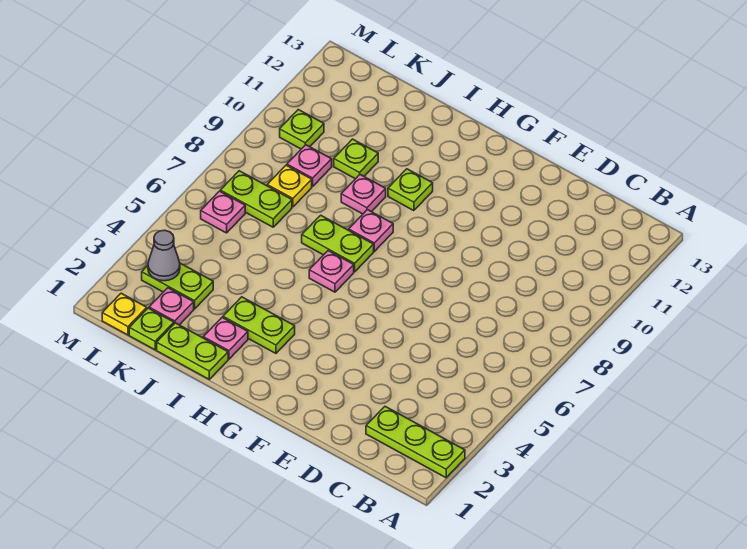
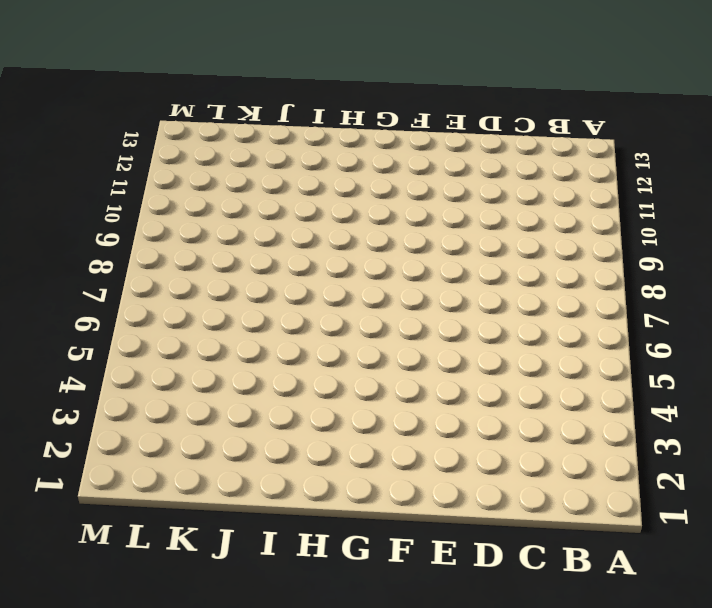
none -> lime 1x3 plate [366,407,465,478]
none -> lime 1x2 plate [223,297,295,353]
none -> pink 1x1 plate [309,251,354,292]

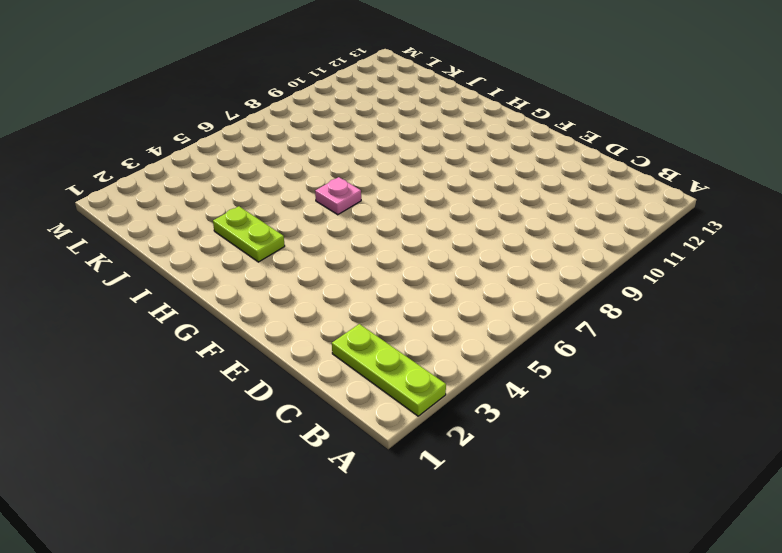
none -> lime 1x2 plate [302,215,374,272]
none -> pink 1x1 plate [349,210,393,251]
none -> lime 1x1 plate [388,169,433,211]

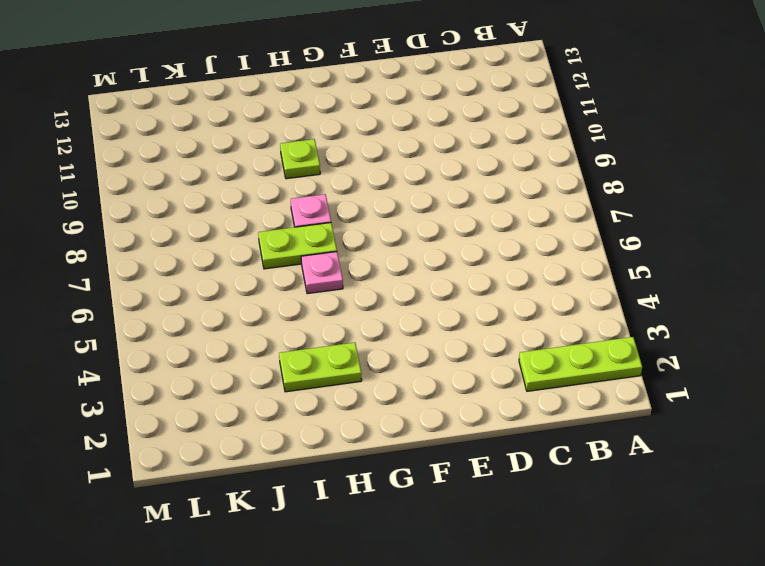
none -> lime 1x2 plate [157,323,228,379]
none -> pink 1x1 plate [203,317,248,359]
none -> pink 1x1 plate [341,175,386,214]

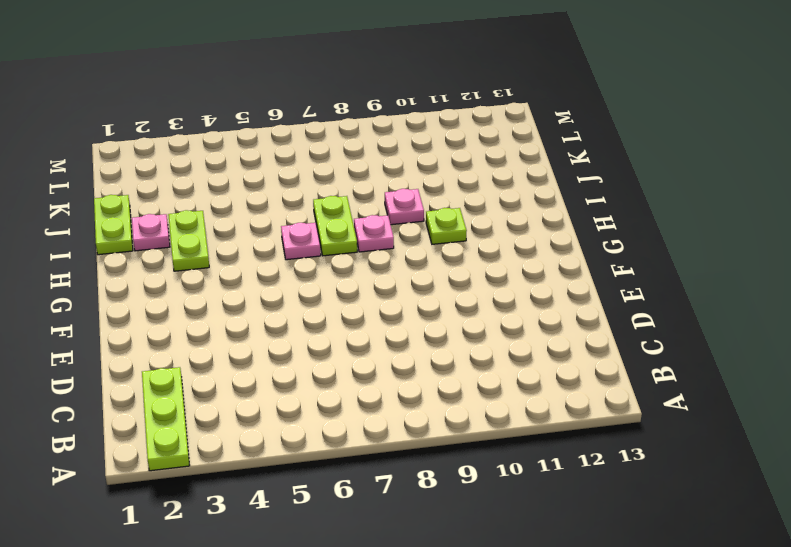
none -> lime 1x1 plate [334,139,378,179]
none -> lime 1x1 plate [129,308,174,350]
none -> pink 1x1 plate [149,288,194,325]

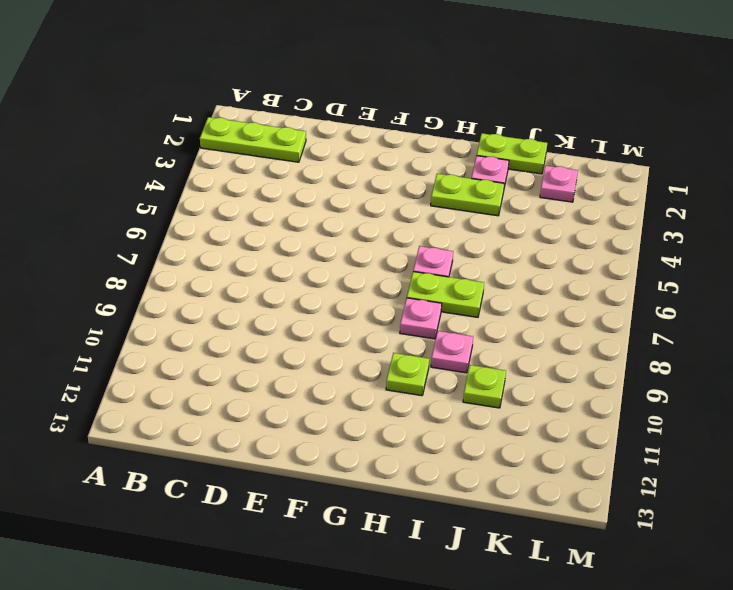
none -> lime 1x1 plate [129,308,174,350]
none -> lime 1x2 plate [142,263,213,309]
none -> lime 1x2 plate [220,171,292,227]

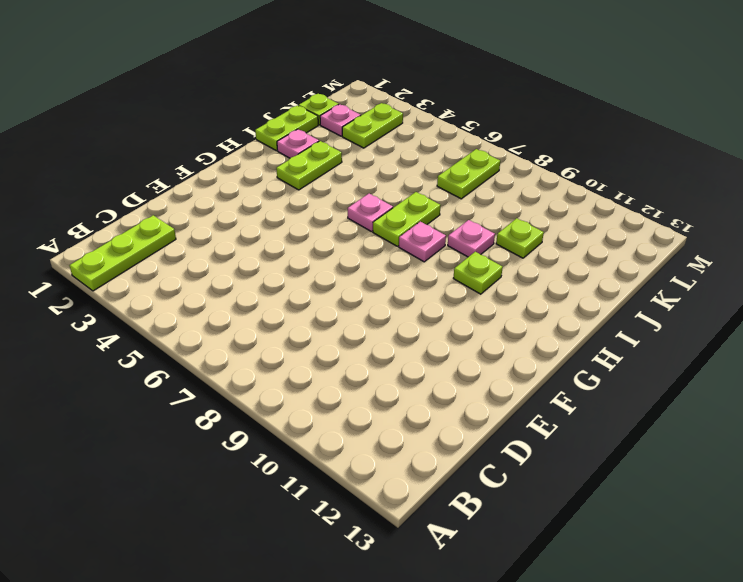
none -> yellow 1x1 plate [267,165,312,207]
none -> pink 1x1 plate [287,145,332,186]
none -> yellow 1x1 plate [102,293,147,335]

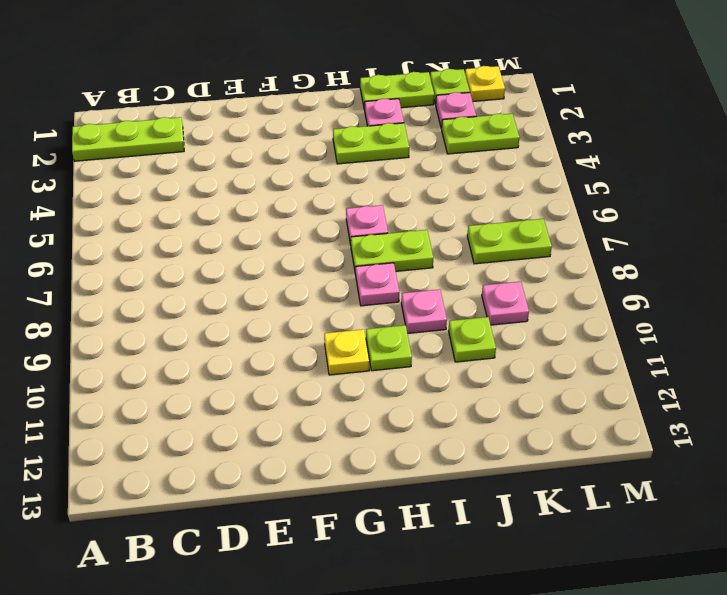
yellow 1x1 plate [324,329,369,375] -> yellow 1x1 plate moved to [267,165,312,207]
none -> pink 1x1 plate [201,191,245,233]
none -> lime 1x1 plate [280,110,324,149]
none -> grey 1x1 cone [148,230,180,281]

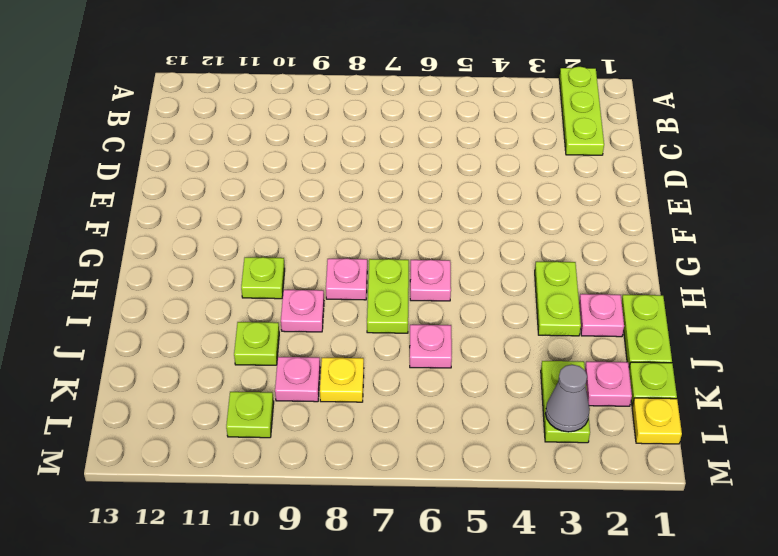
pink 1x1 plate [410,325,452,368] -> pink 1x1 plate moved to [201,191,245,233]
none -> lime 1x2 plate [220,171,292,227]

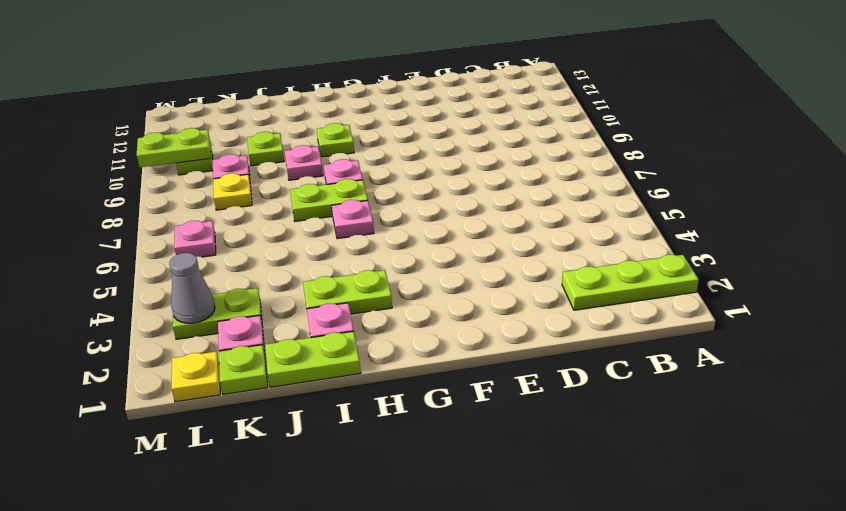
lime 1x2 plate [137,128,211,167] -> lime 1x2 plate moved to [220,171,292,227]

